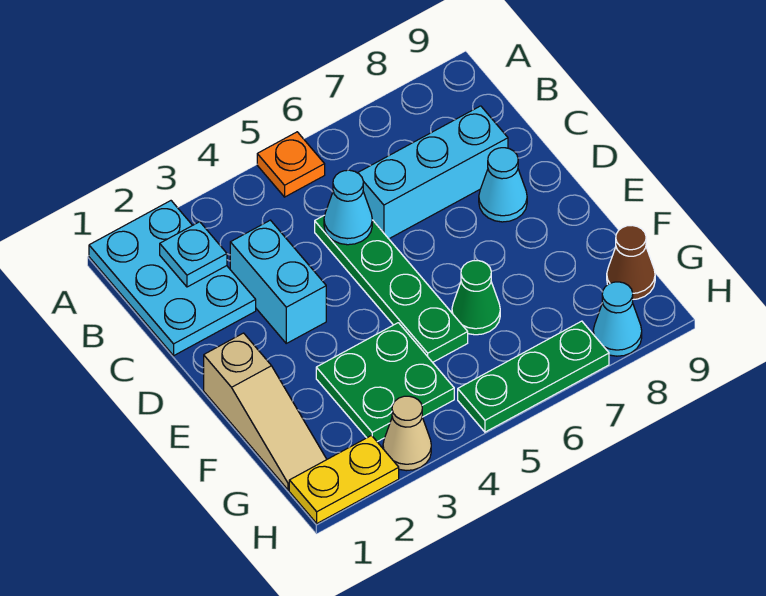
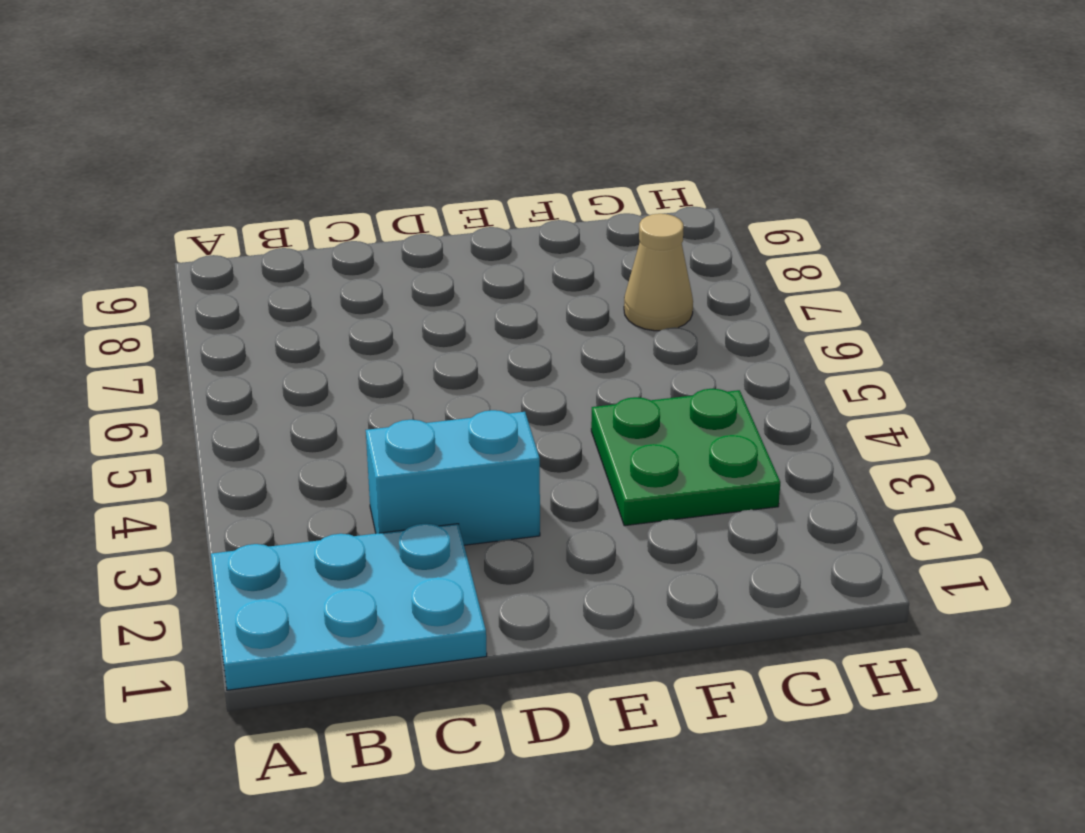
tan 1x1 cone [624,214,693,331] -> tan 1x1 cone moved to [383,396,431,471]
none -> orange 1x1 plate [257,132,325,197]
none -> green 1x4 plate [315,215,468,362]
none -> cyan 1x3 brick [358,106,508,239]

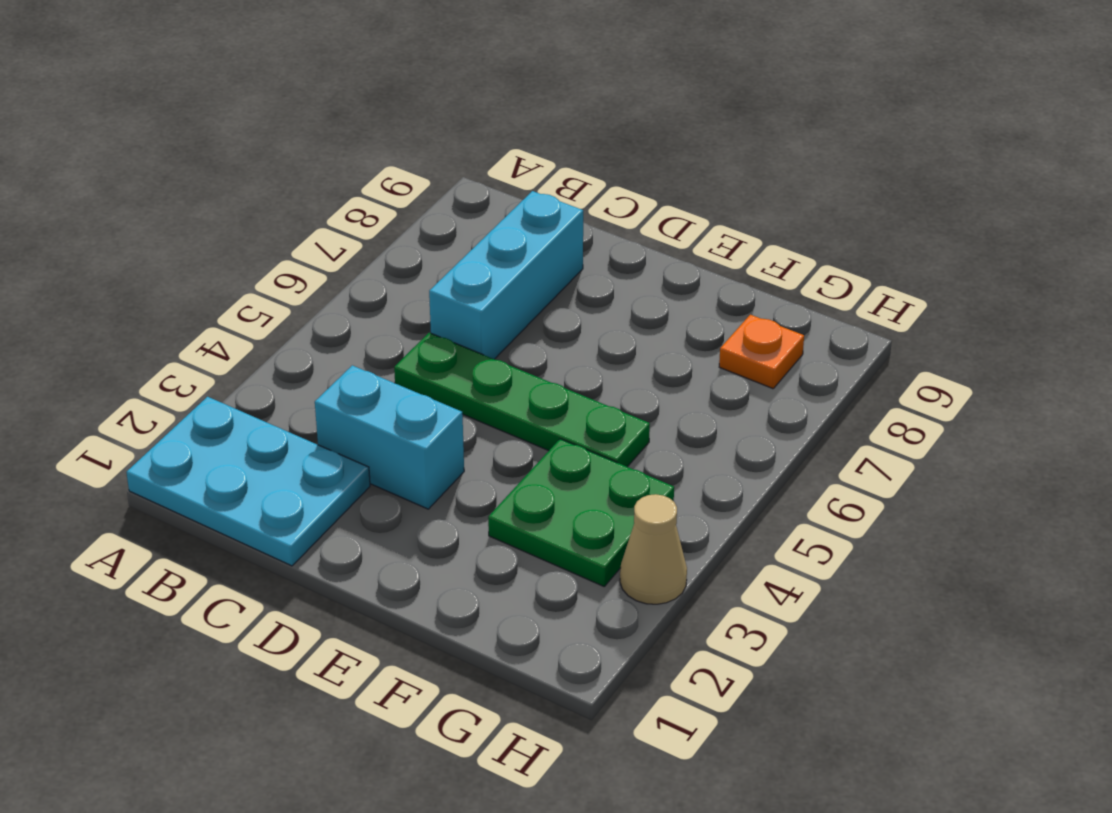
orange 1x1 plate [719,315,804,389] -> orange 1x1 plate moved to [257,132,325,197]
none -> cyan 1x1 cone [479,148,527,222]
none -> tan 1x3 slope [204,333,327,490]
none -> green 1x1 cone [452,260,500,335]

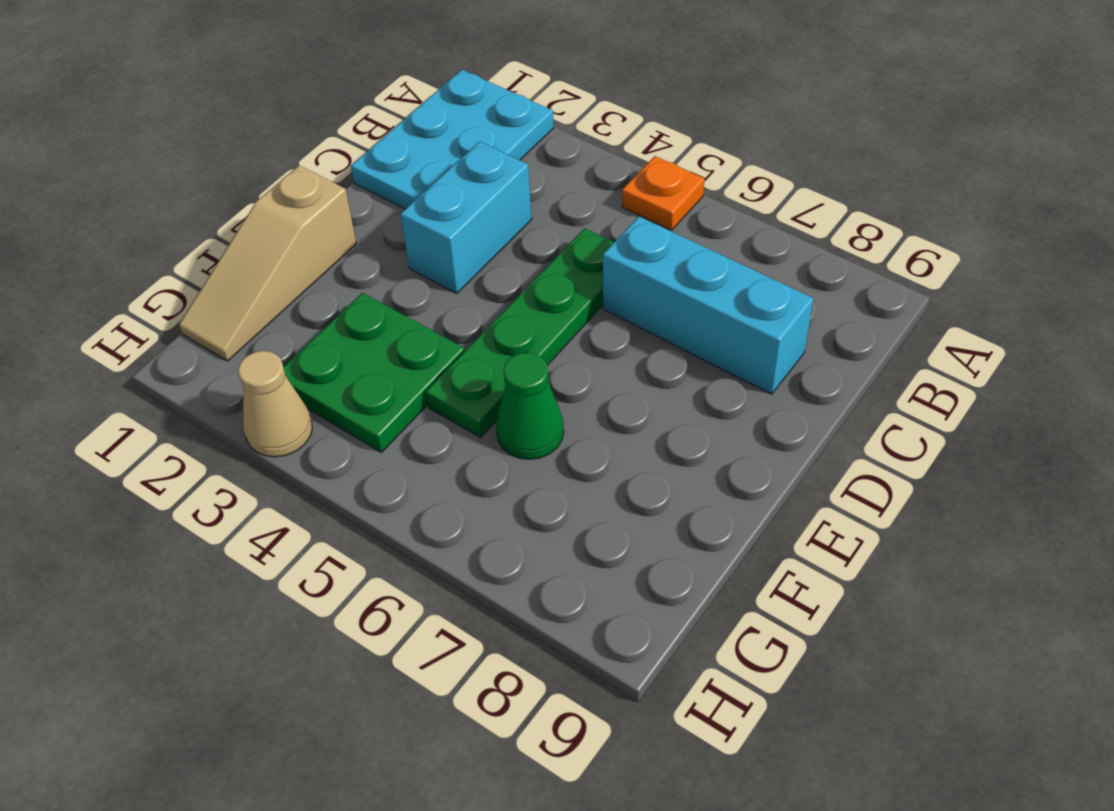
none -> cyan 1x1 cone [479,148,527,222]
none -> brown 1x1 cone [607,225,655,299]
none -> yellow 1x2 plate [289,436,399,523]

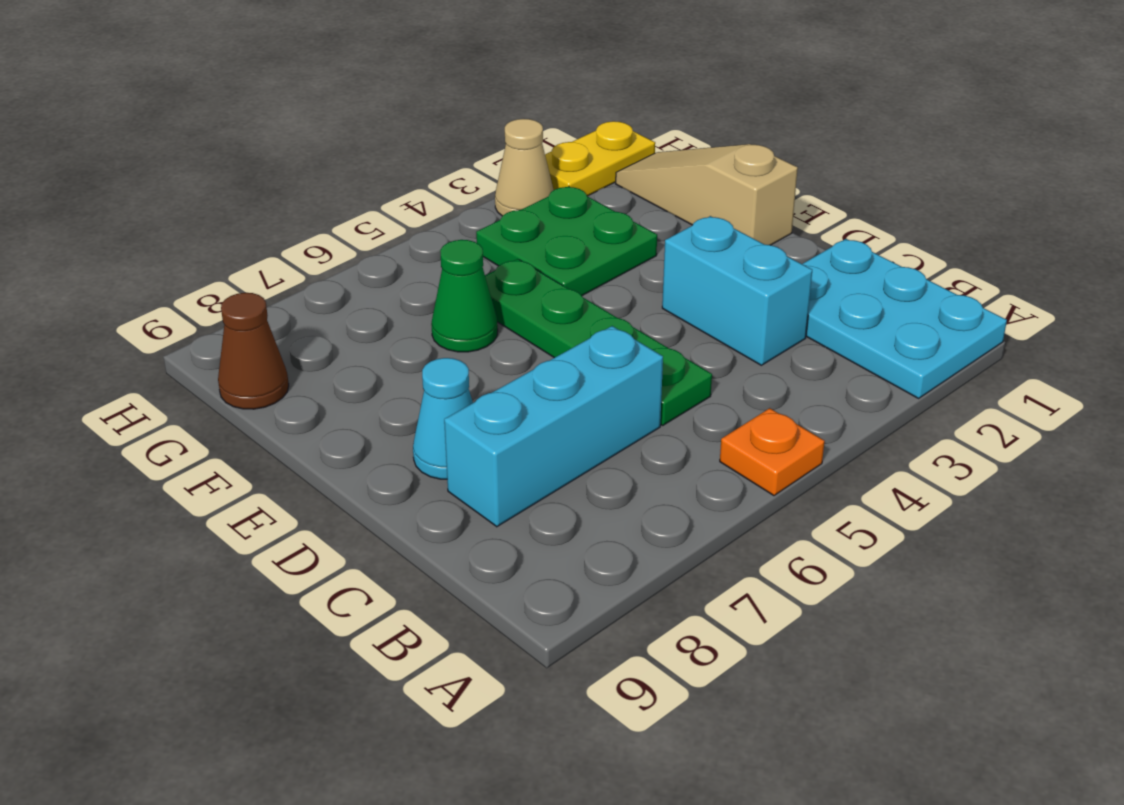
none -> green 1x3 plate [458,321,609,432]
none -> cyan 1x1 cone [593,282,642,356]
none -> cyan 1x1 plate [160,222,227,287]

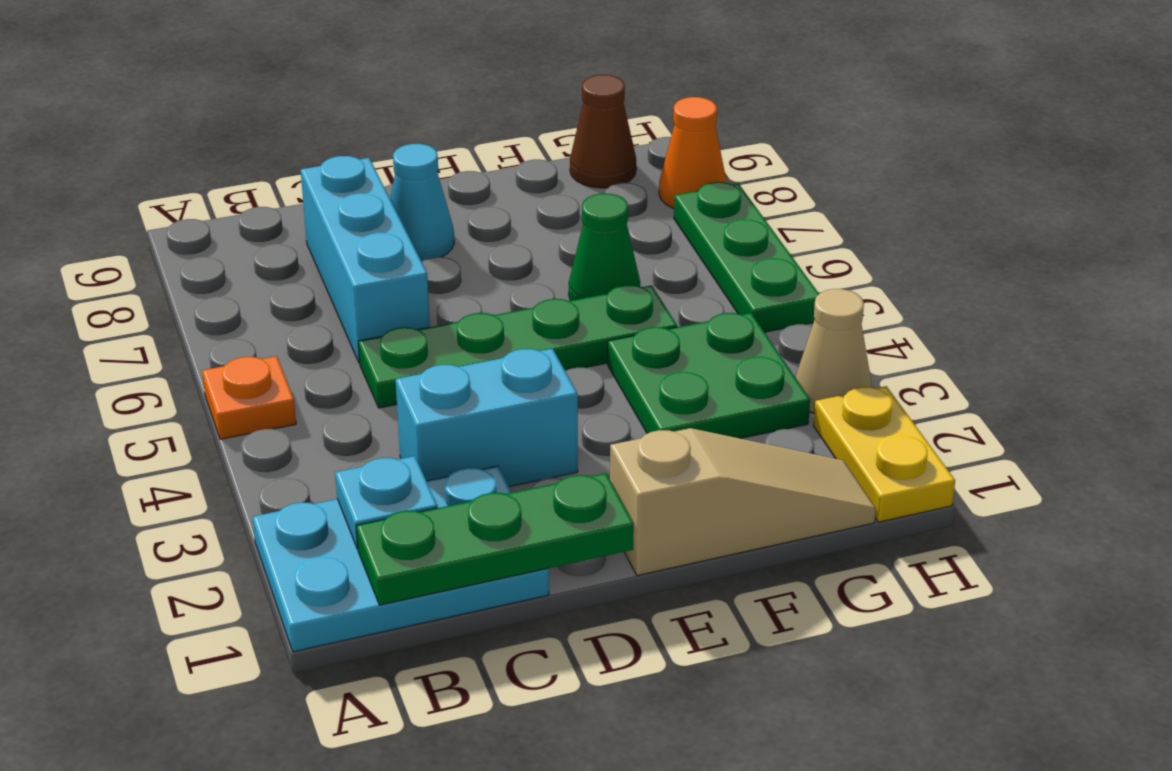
green 1x3 plate [356,473,634,605] -> none
orange 1x1 cone [659,97,727,208] -> cyan 1x1 cone [593,282,642,356]
none -> cyan 1x1 cone [324,170,372,245]

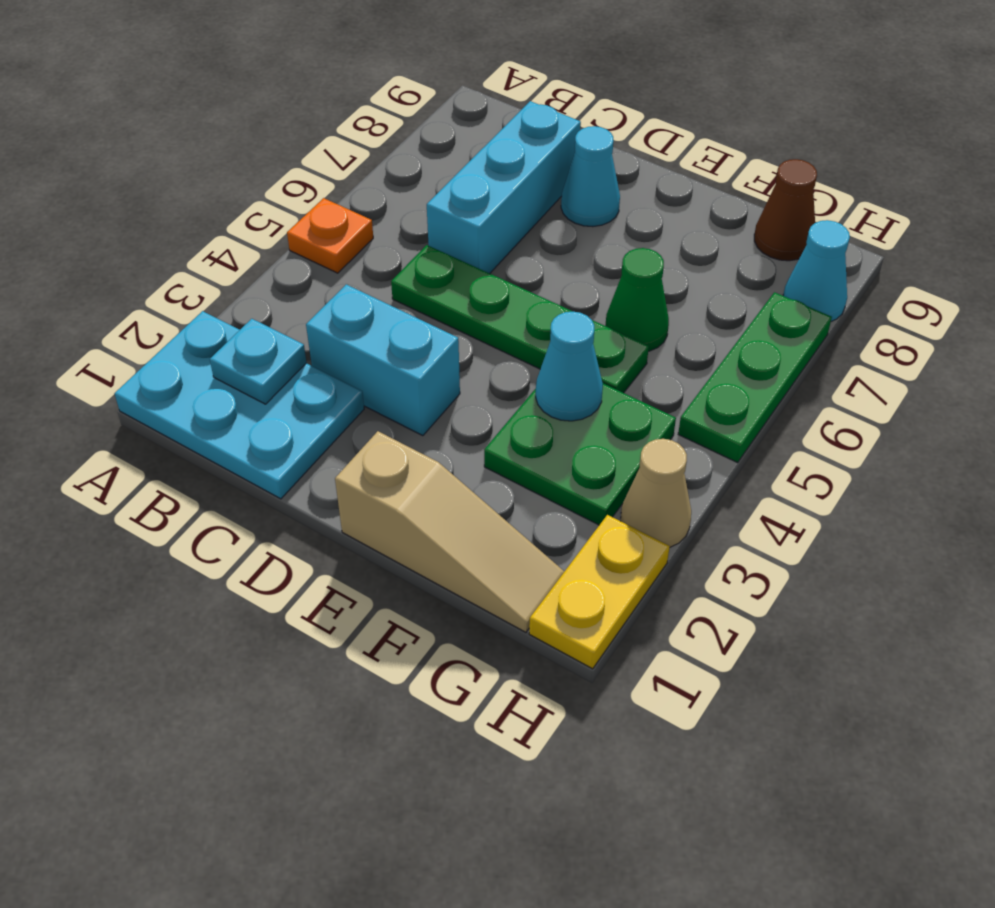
cyan 1x1 cone [536,312,603,421] -> cyan 1x1 cone moved to [324,170,372,245]

